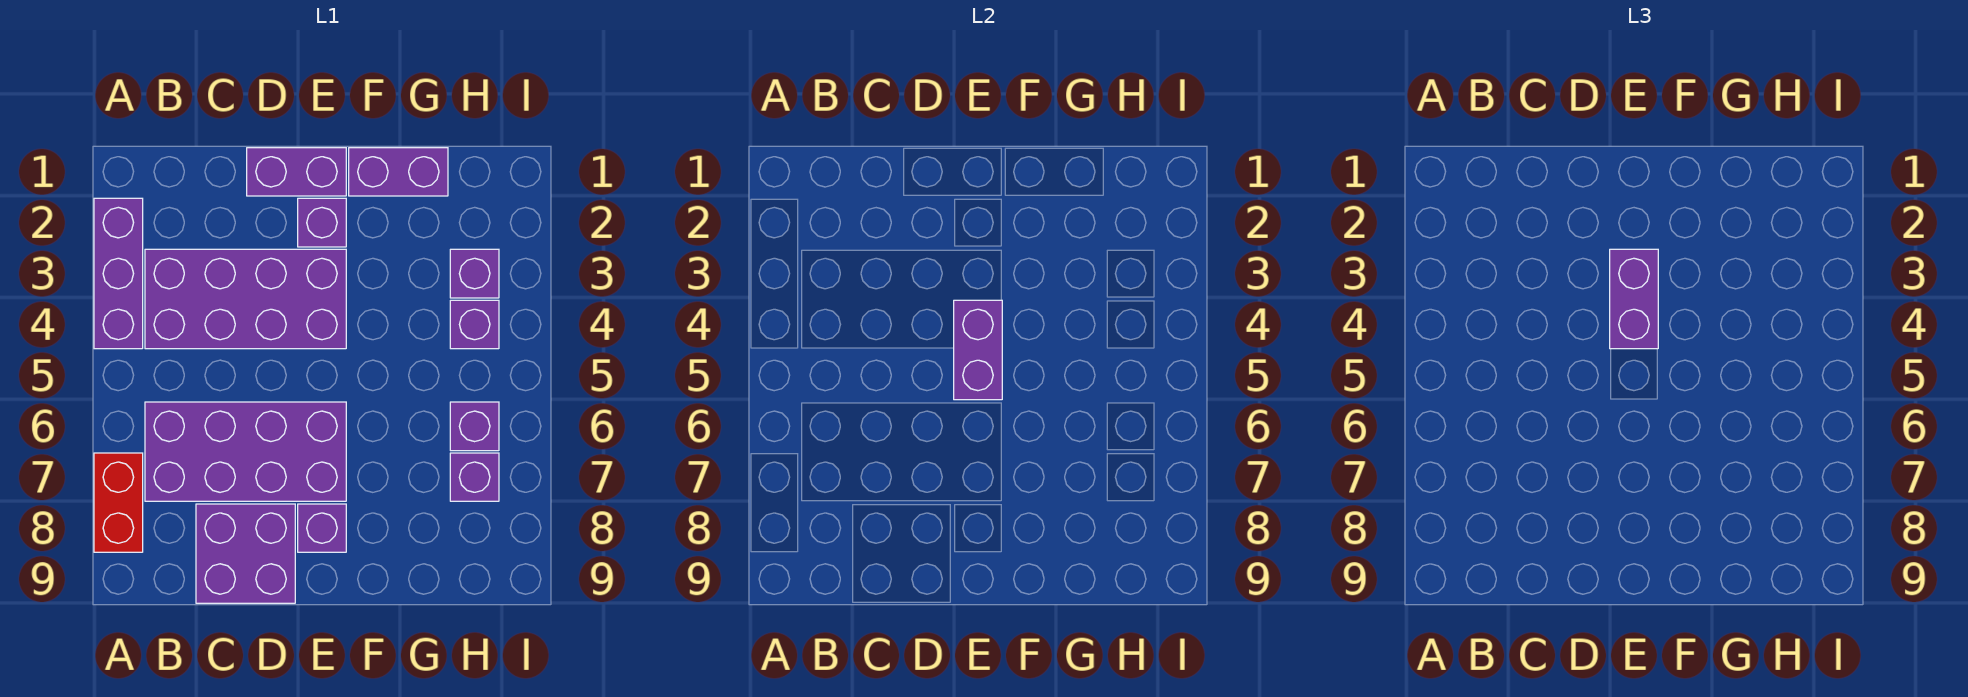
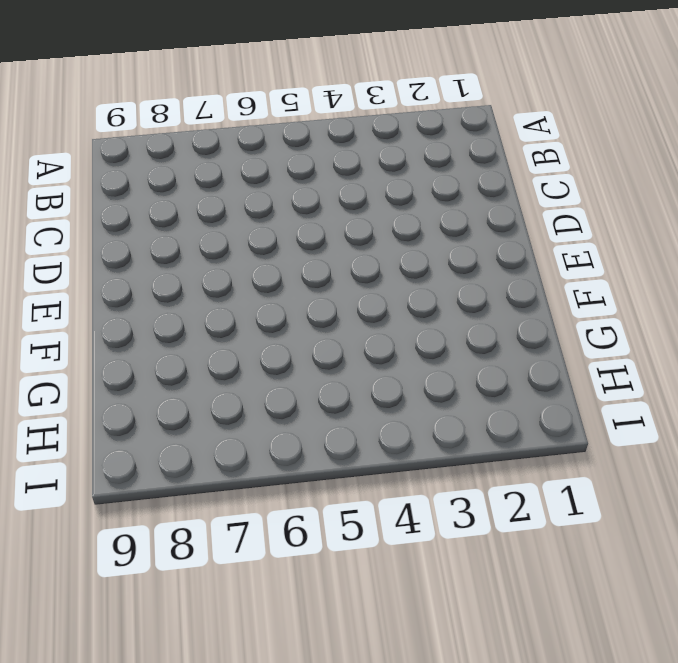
none -> purple 1x3 brick [94,198,143,349]
none -> red 1x2 brick [94,453,143,552]
none -> purple 2x4 brick [145,249,346,349]

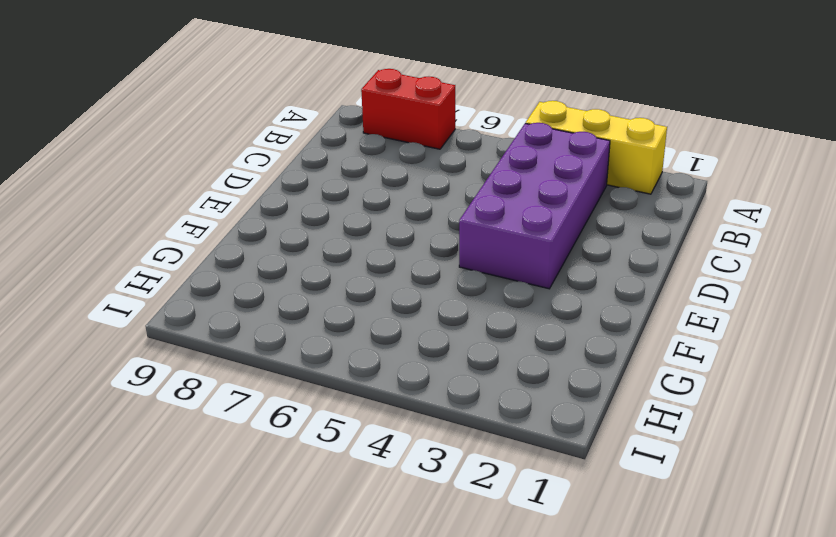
yellow 1x3 brick [526,101,667,194] -> purple 1x3 brick [94,198,143,349]
none -> purple 2x4 brick [145,402,346,501]
none -> purple 2x2 brick [196,504,295,603]
none -> purple 1x2 brick [247,148,346,196]

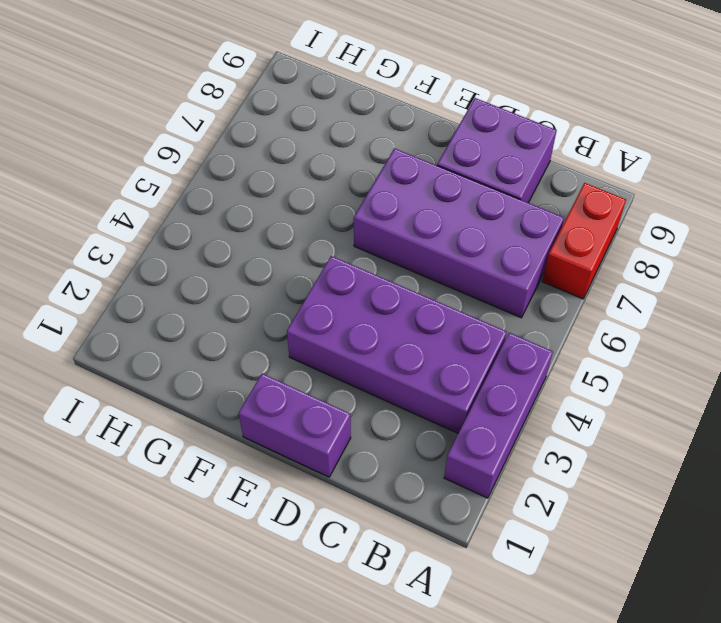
none -> purple 1x1 brick [298,198,346,247]
none -> purple 1x1 brick [298,504,346,552]
none -> purple 1x2 brick [349,148,448,196]

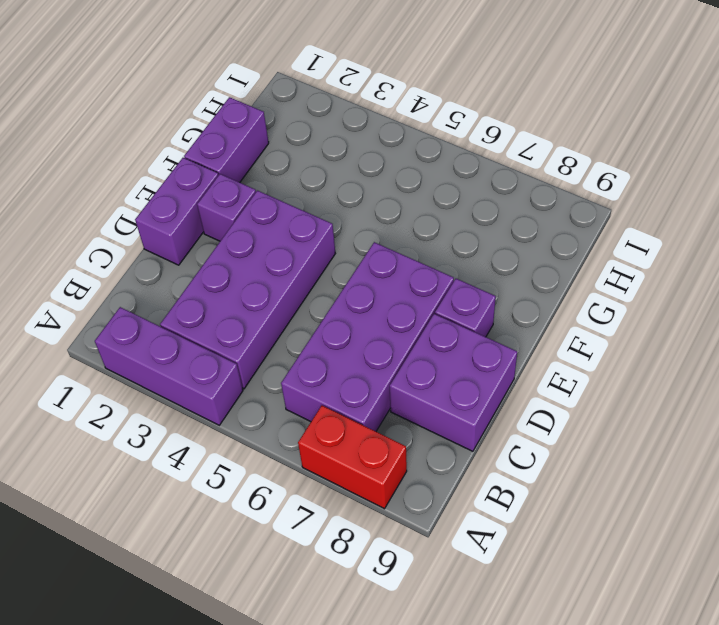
none -> purple 1x1 brick [450,249,499,298]
none -> purple 1x1 brick [450,300,499,349]
none -> purple 1x1 brick [450,402,499,451]

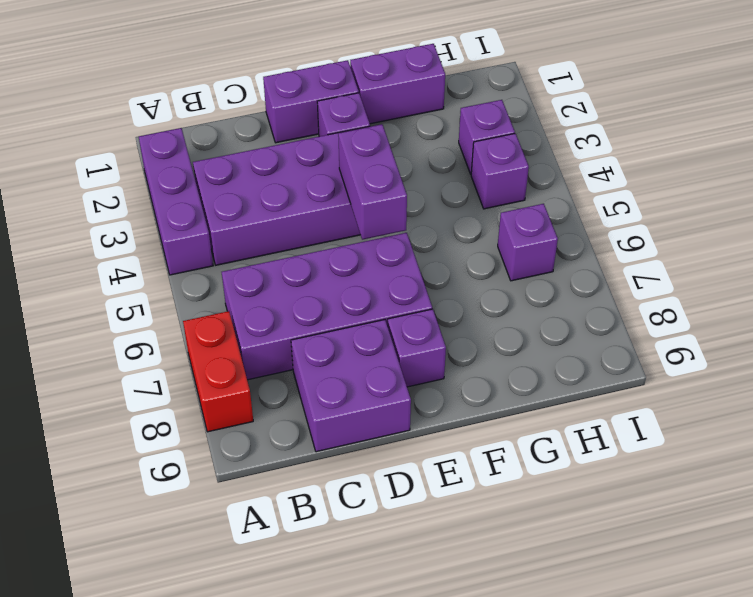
none -> purple 1x1 brick [450,453,499,501]
none -> purple 1x2 brick [1610,249,1658,349]

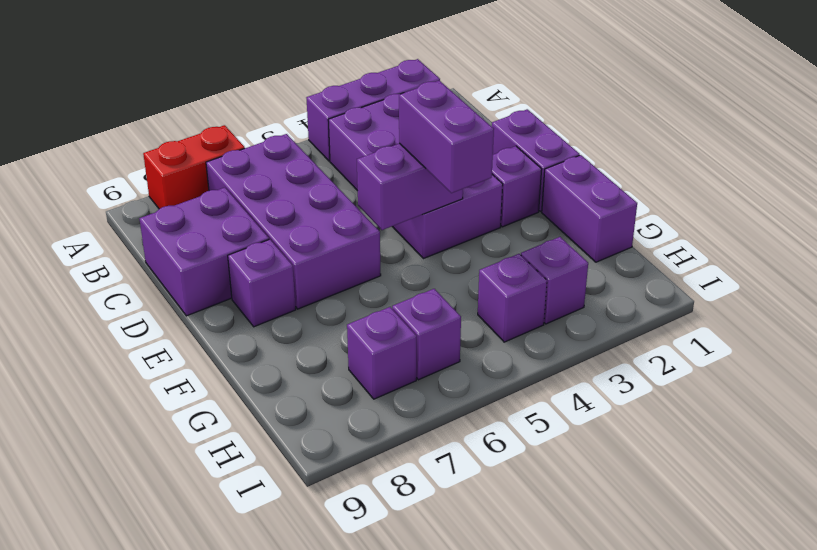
purple 1x2 brick [399,81,494,193] -> purple 1x2 brick turned to [1610,249,1658,349]

